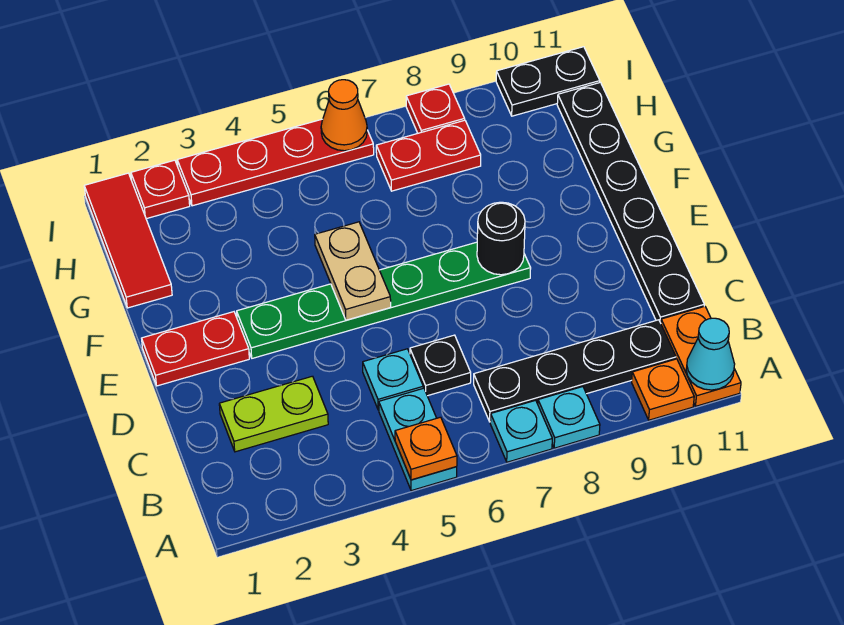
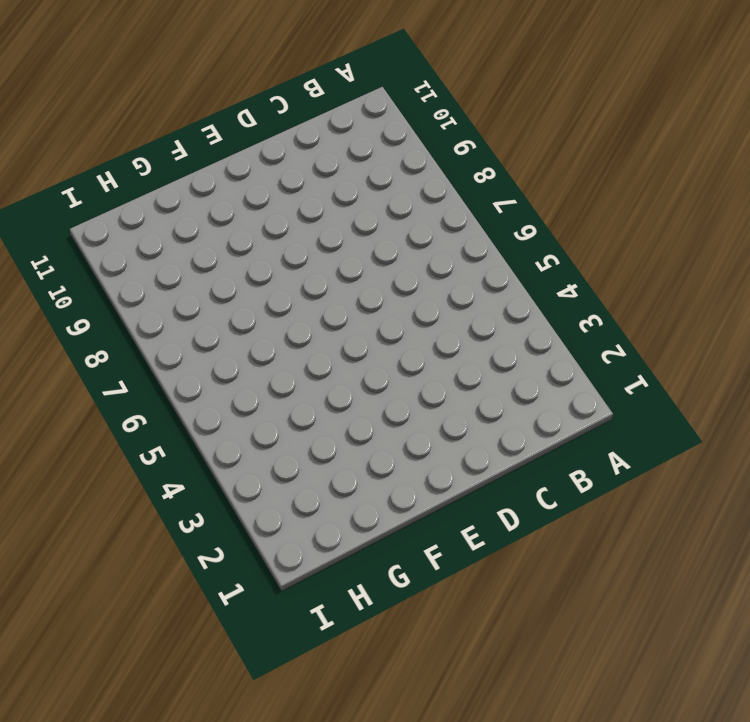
none -> cyan 1x2 plate [379,388,457,491]
none -> cyan 1x1 plate [490,400,552,462]
none -> cyan 1x1 plate [538,387,600,448]

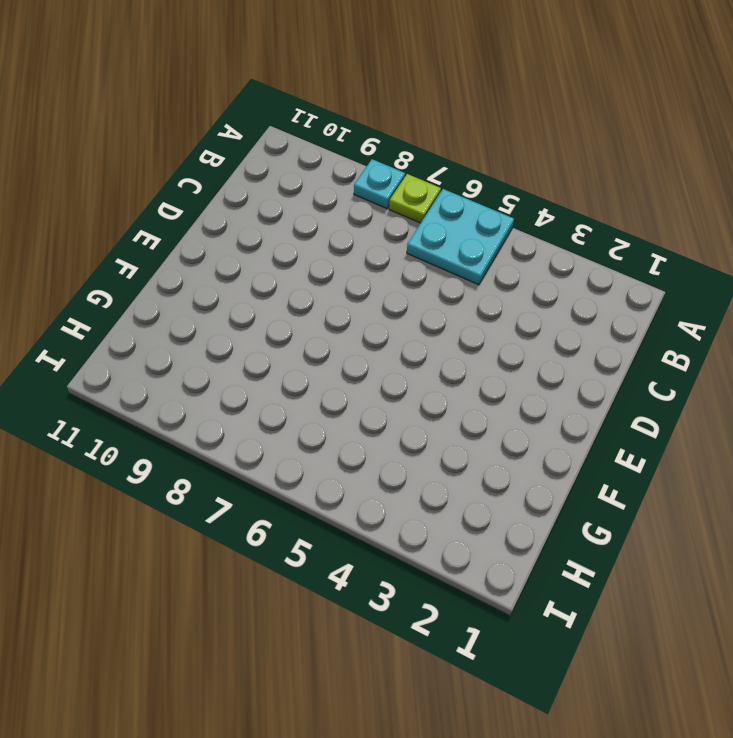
cyan 2x2 plate [407,189,514,285] -> cyan 1x2 plate [379,388,457,491]
lime 1x1 plate [389,174,441,223] -> cyan 1x1 plate [490,400,552,462]
none -> orange 1x1 plate [632,359,694,420]
none -> orange 1x2 plate [661,306,741,406]
none -> black 1x4 plate [474,320,676,422]

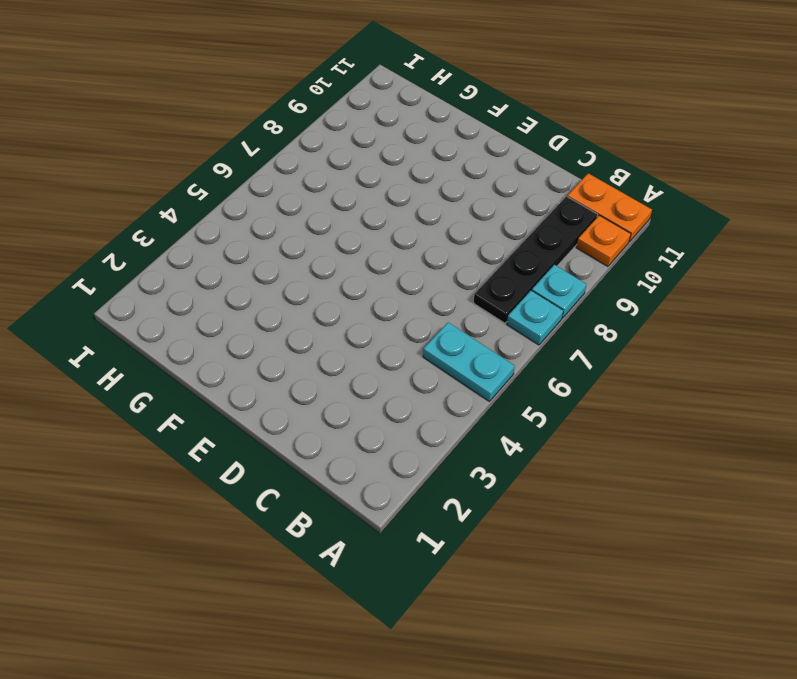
none -> lime 1x2 plate [219,376,328,452]
none -> cyan 1x1 plate [363,349,423,410]
none -> black 1x1 plate [410,335,471,396]

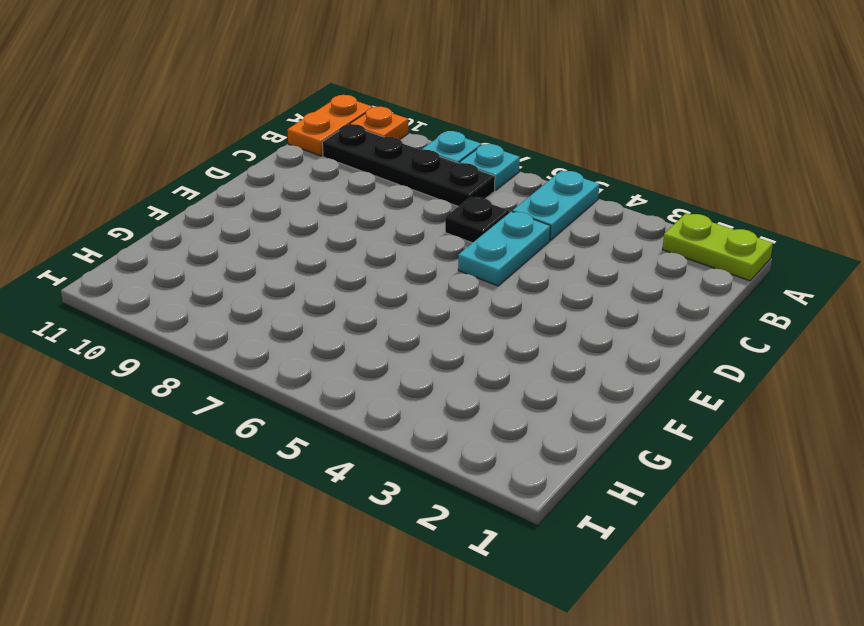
lime 1x2 plate [662,213,773,281] -> lime 1x2 plate moved to [219,376,328,452]
cyan 1x2 plate [458,211,551,286] -> cyan 1x1 plate [363,349,423,410]
none -> black 1x6 plate [557,82,704,323]
none -> red 1x2 plate [142,312,249,386]
none -> green 1x6 plate [237,242,531,358]

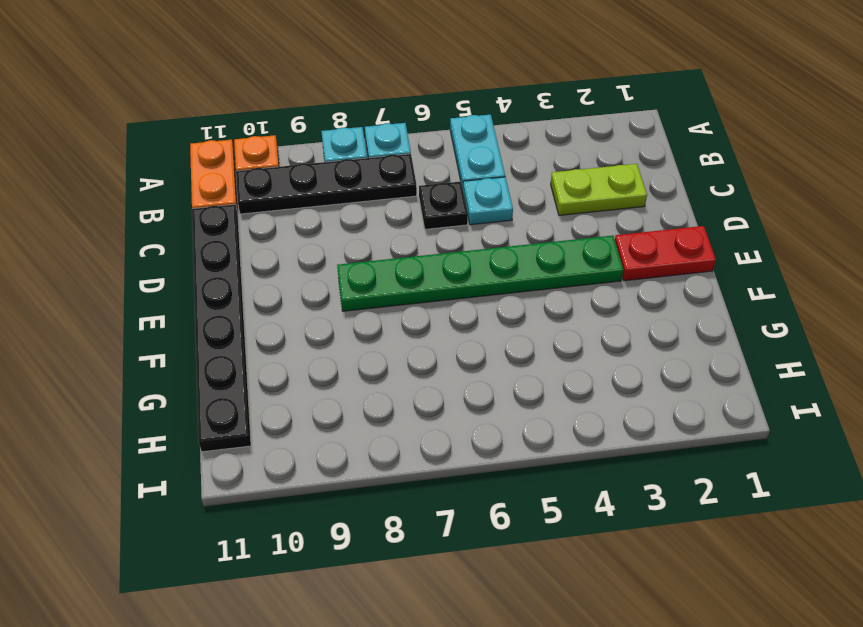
none -> red 1x3 tile [84,173,172,308]
none -> red 1x2 plate [376,120,481,191]
none -> red 1x1 plate [131,160,190,219]

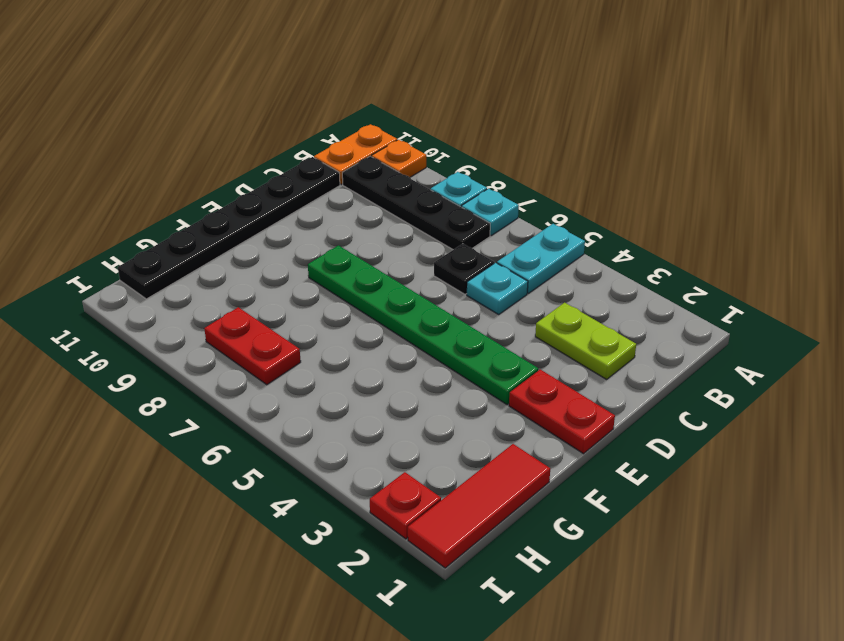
none -> red 1x4 plate [177,119,374,206]
none -> red 1x1 plate [406,84,465,133]
none -> black 1x2 plate [496,47,600,116]

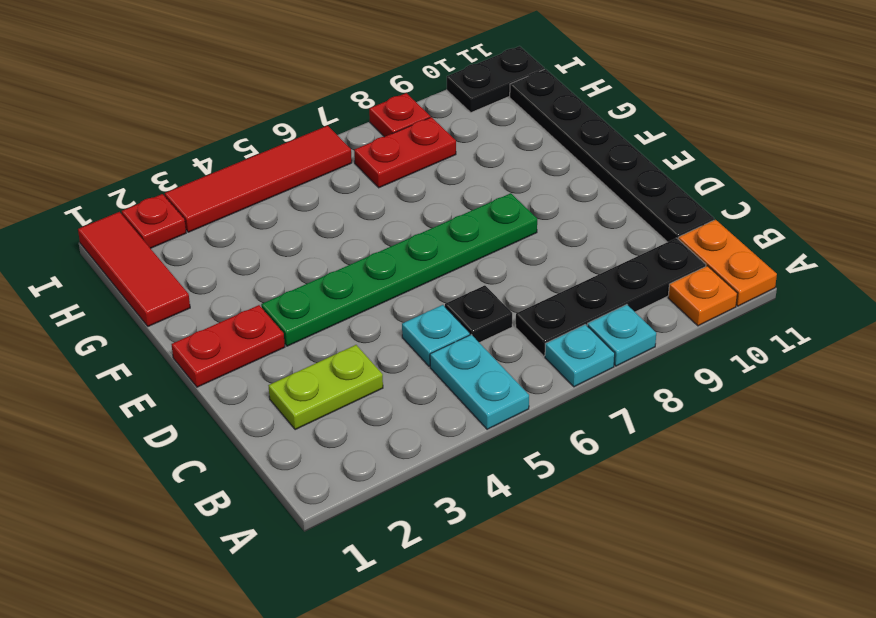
red 1x4 tile [165,126,352,232] -> red 1x4 plate [177,119,374,206]
none -> orange 1x1 plate [395,417,457,480]
none -> cyan 1x1 cone [686,318,735,390]
none -> tan 1x2 plate [315,222,391,320]

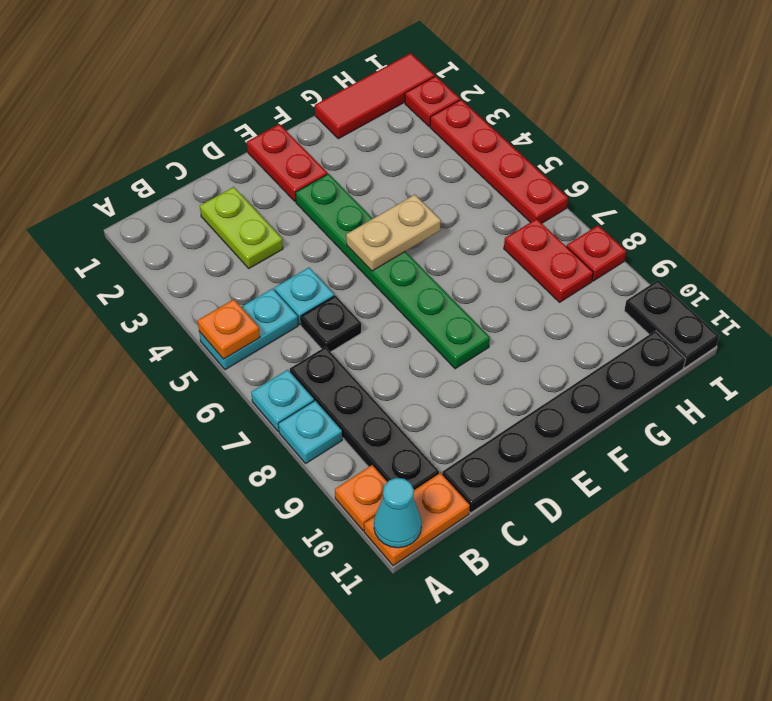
none -> black 1x1 round brick [477,202,525,275]
none -> orange 1x1 cone [321,80,367,151]

